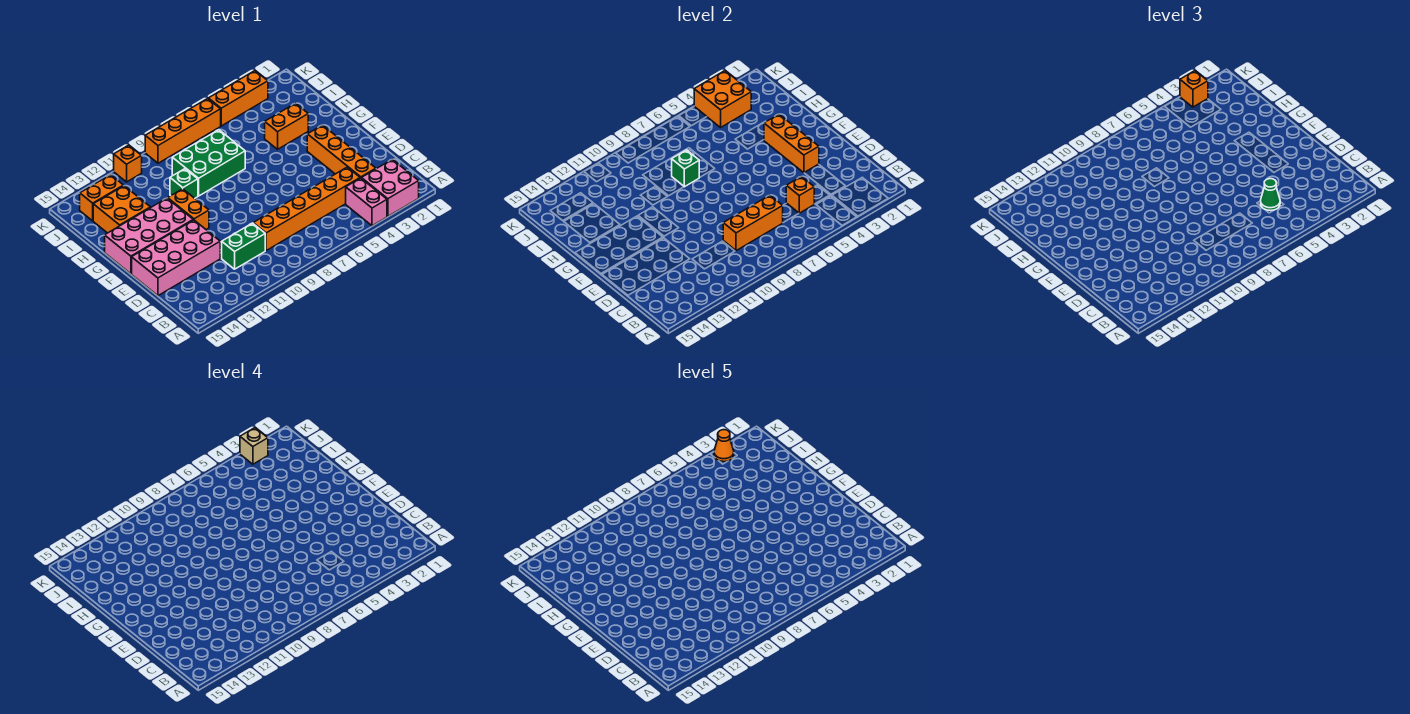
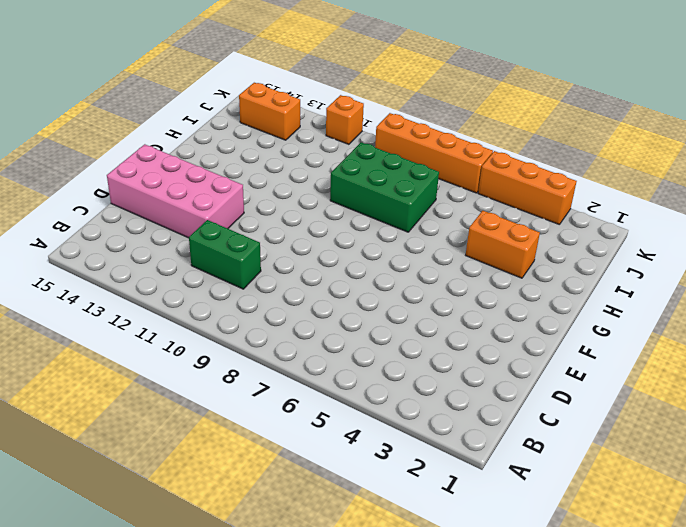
none -> pink 2x2 brick [362,159,419,216]
none -> pink 1x2 brick [346,178,387,226]
none -> orange 1x4 brick [307,125,376,179]

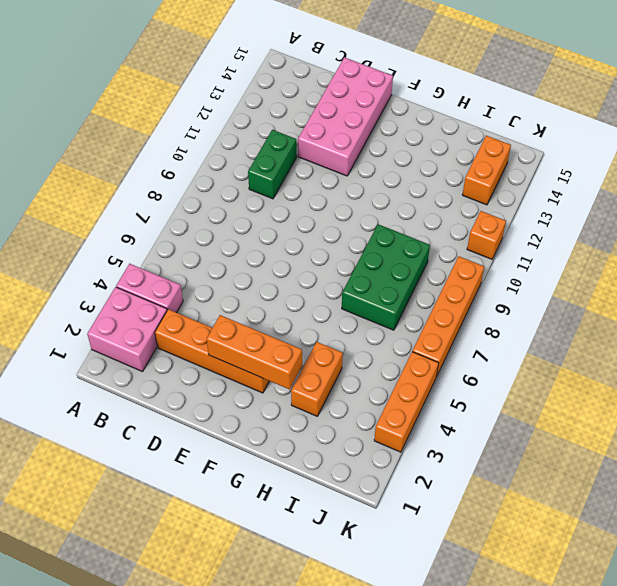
none -> orange 1x6 brick [253,167,360,251]
none -> orange 1x2 brick [168,189,209,229]
none -> pink 2x4 brick [105,198,193,274]

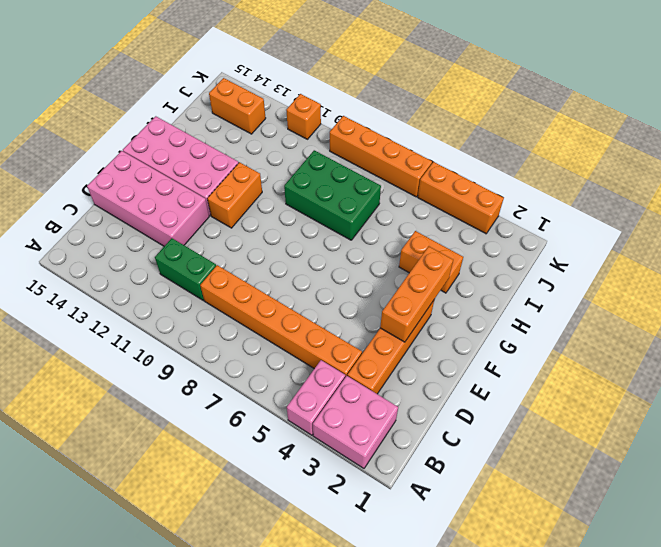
none -> green 1x1 brick [170,169,198,198]
none -> orange 2x2 brick [93,186,150,233]
none -> orange 1x1 brick [786,176,814,213]

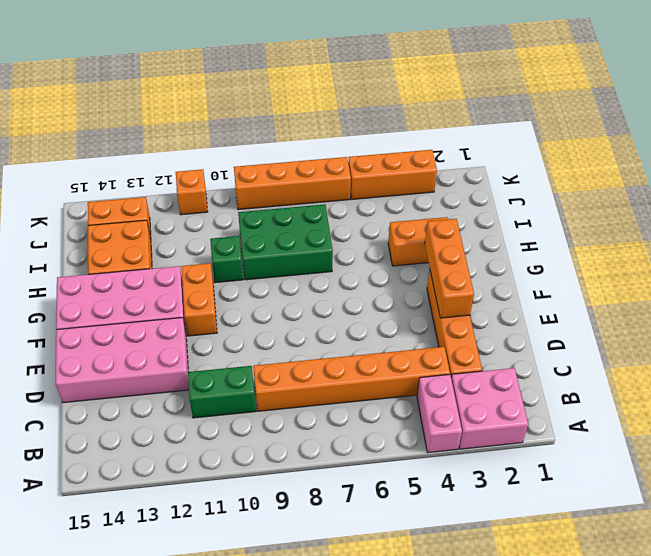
none -> orange 1x1 brick [786,176,814,213]
none -> orange 1x3 brick [723,195,783,251]
none -> green 1x1 brick [672,150,699,187]

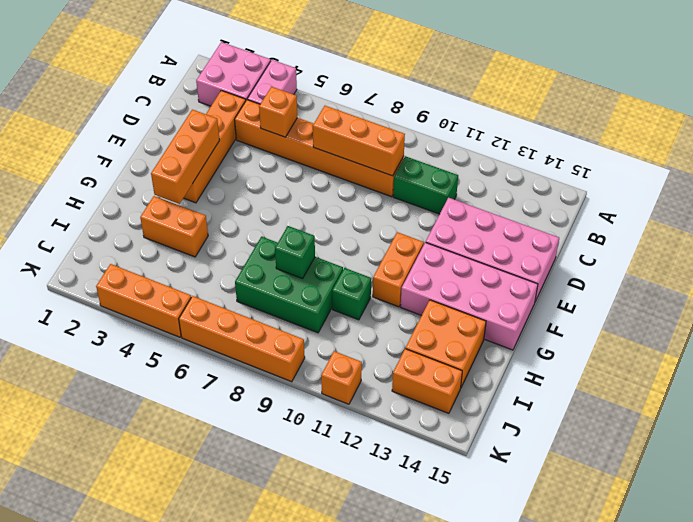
none -> orange 2x2 brick [694,71,751,127]
none -> green 1x1 cone [1261,179,1280,210]
none -> orange 1x1 brick [1180,71,1208,107]

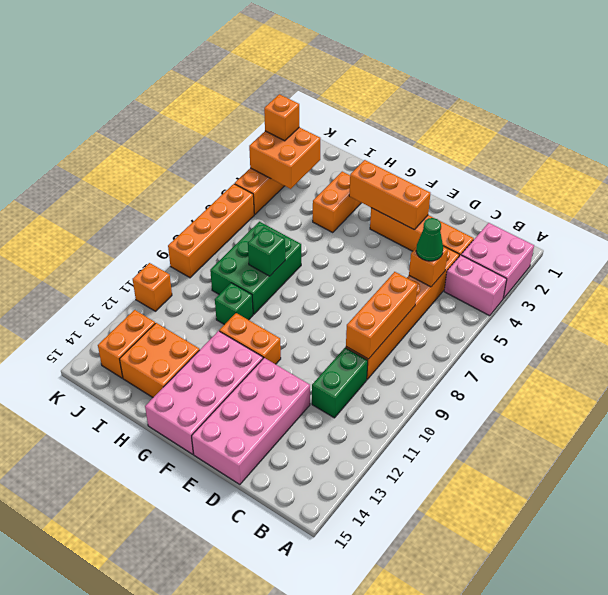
none -> tan 1x1 brick [240,428,268,464]
none -> orange 1x1 cone [714,430,734,462]

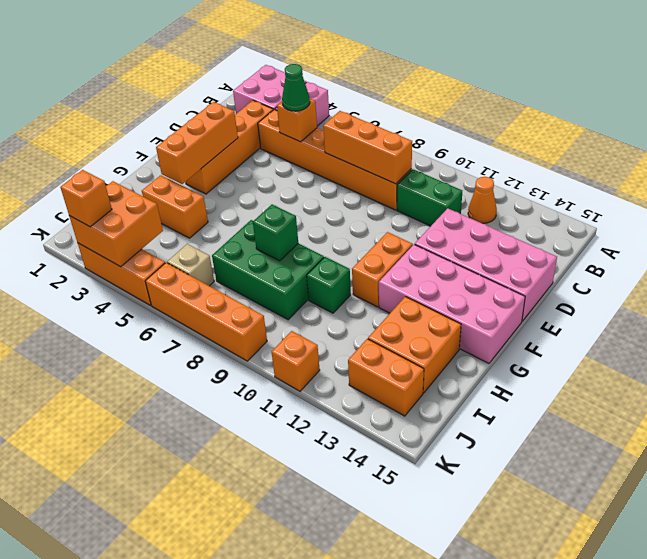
orange 1x1 cone [468,177,497,223] -> orange 1x1 cone moved to [714,430,734,462]
tan 1x1 brick [167,244,214,286] -> tan 1x1 brick moved to [240,428,268,464]

